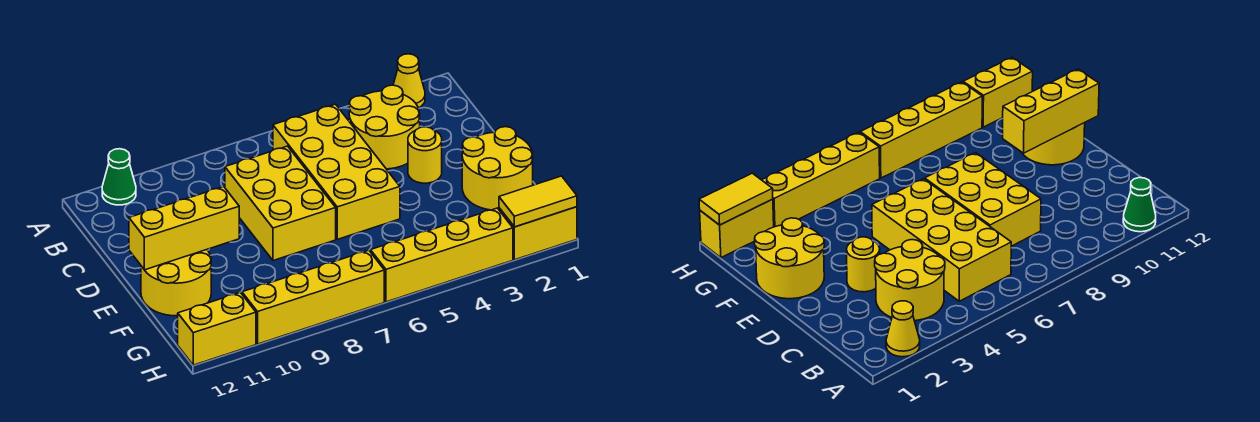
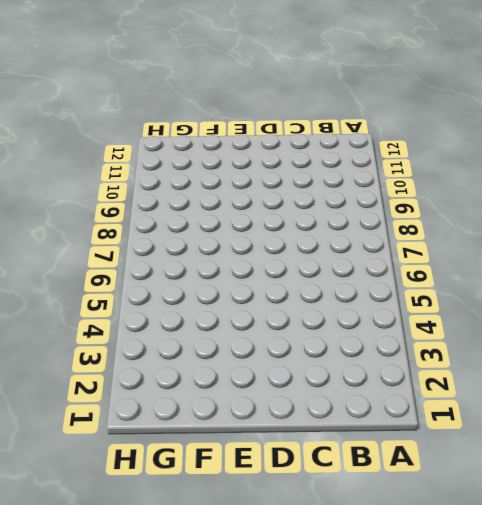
none -> yellow 1x1 cone [393,54,425,108]
none -> green 1x1 cone [102,149,136,205]
none -> yellow 2x2 round brick [349,85,420,169]

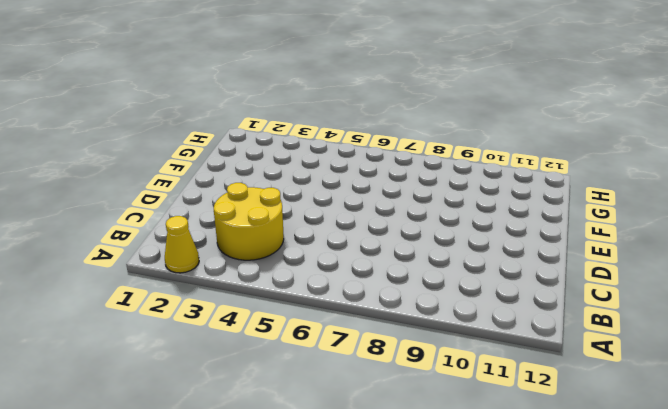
none -> green 1x1 cone [102,149,136,205]
none -> yellow 2x4 brick [273,104,400,239]
none -> yellow 2x3 brick [225,146,336,261]

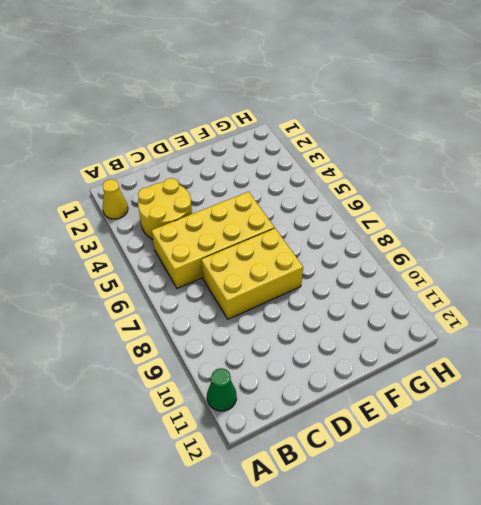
none -> yellow 1x1 round brick [408,127,442,183]
none -> yellow 2x2 round brick [462,127,533,210]
none -> yellow 2x2 round brick [141,250,211,316]

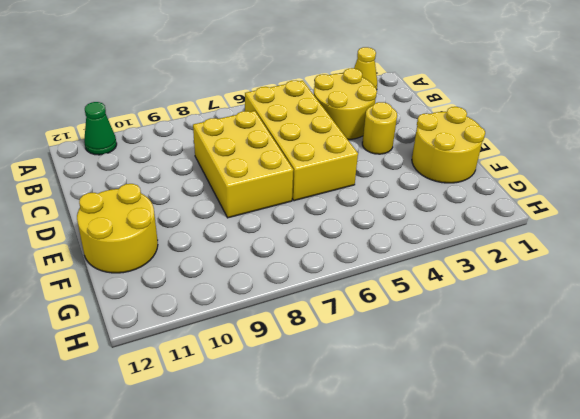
none -> yellow 1x2 brick [499,207,577,260]
none -> yellow 1x4 brick [371,208,513,302]
none -> yellow 1x4 brick [242,250,384,344]

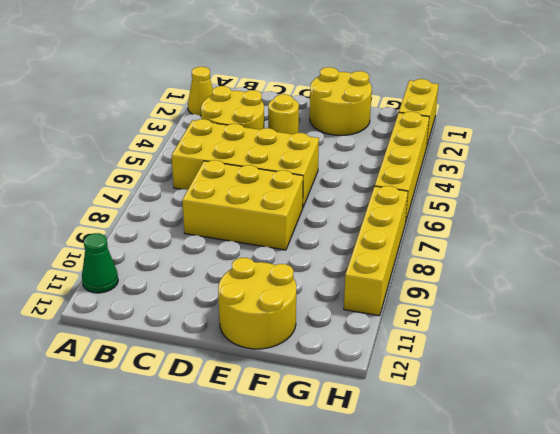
none -> yellow 1x2 brick [178,292,256,365]
none -> yellow 1x3 brick [129,187,239,270]
none -> yellow 1x2 tile [499,176,577,227]

